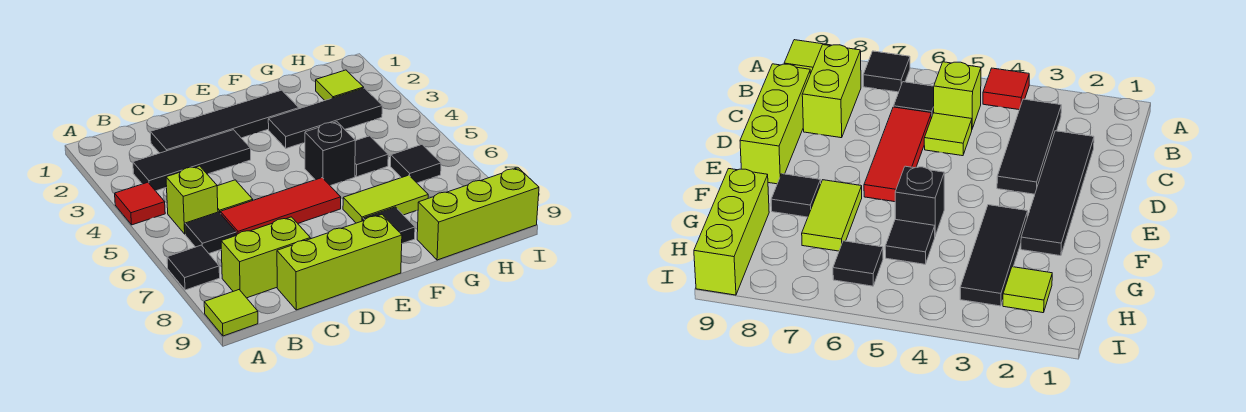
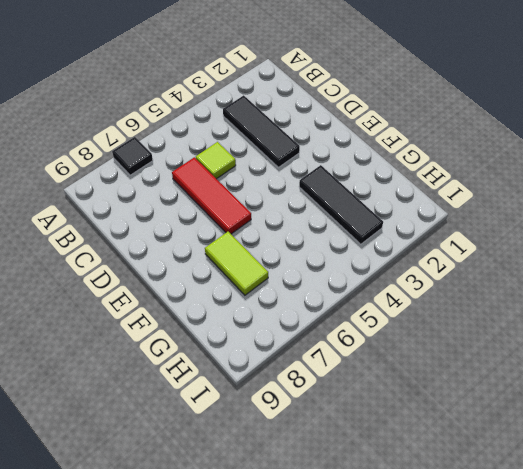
none -> red 1x1 tile [115,182,165,225]
none -> lime 1x1 tile [204,290,258,336]
none -> lime 1x1 brick [166,166,218,234]

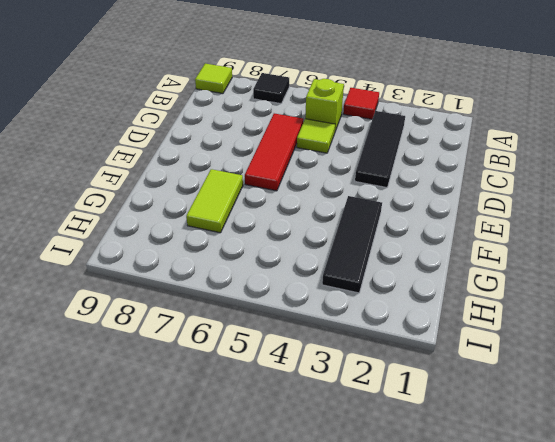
none -> black 1x1 tile [185,212,236,253]
none -> lime 1x2 brick [221,217,310,298]
none -> black 1x4 tile [150,90,299,153]

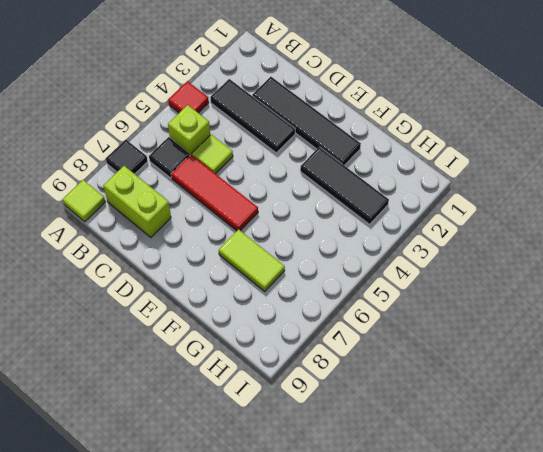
none -> lime 1x3 brick [277,215,402,310]
none -> black 1x1 brick [305,122,355,186]
none -> black 1x1 tile [363,207,415,244]

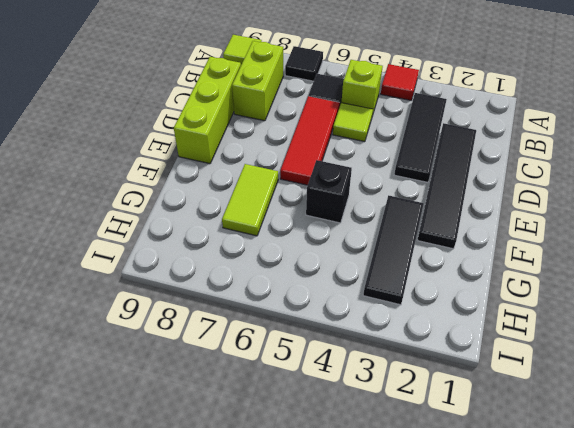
none -> black 1x1 tile [363,207,415,244]
none -> black 1x1 tile [355,136,388,177]
none -> lime 1x3 brick [417,168,539,260]

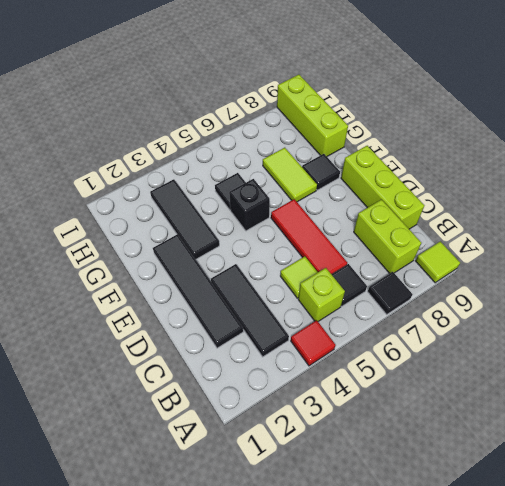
none -> lime 1x1 tile [316,70,364,100]
none -> black 1x1 tile [391,145,441,183]

